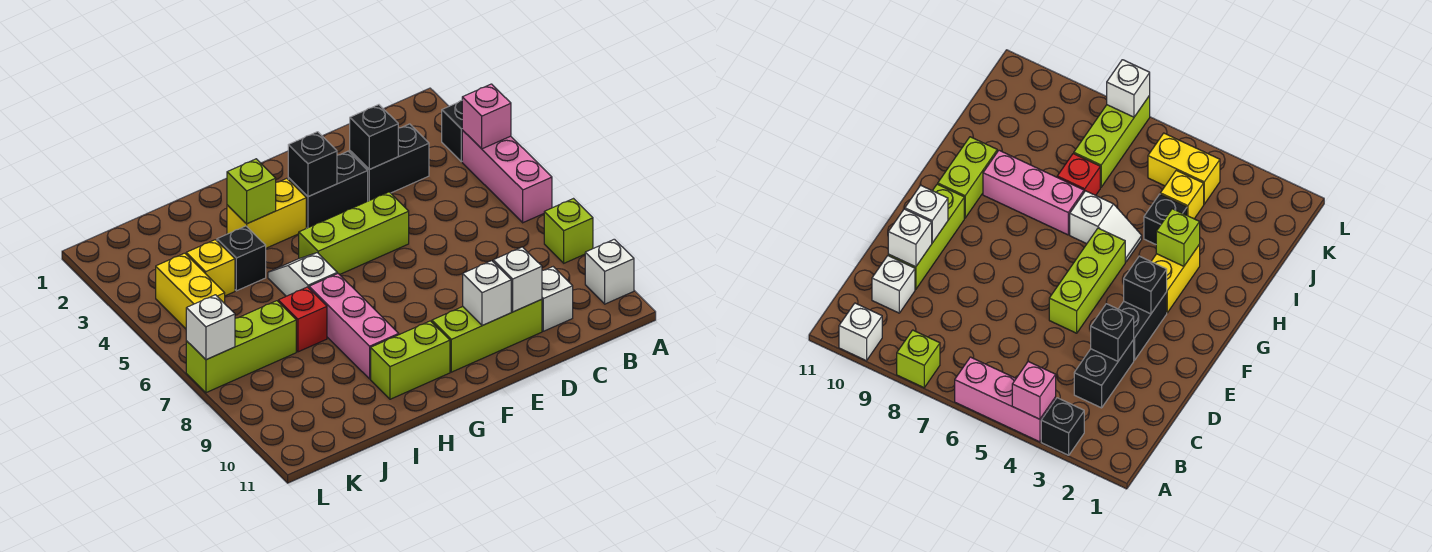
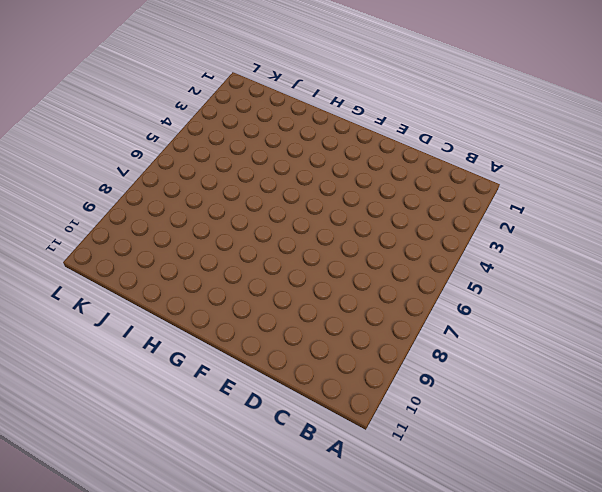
none -> black 1x1 brick [442,101,462,162]
none -> pink 1x3 brick [462,130,552,223]
none -> lime 1x1 brick [544,199,593,263]

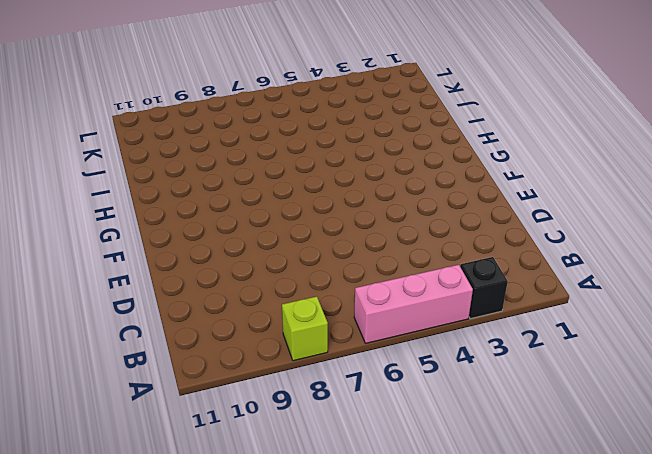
none -> white 1x1 brick [585,239,634,304]
none -> black 1x2 brick [350,124,429,201]
none -> white 1x1 brick [542,267,573,331]

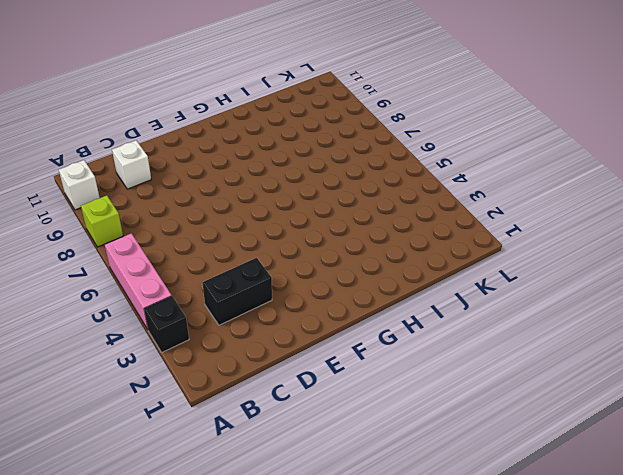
none -> lime 1x3 brick [432,299,542,372]
none -> black 1x2 brick [288,151,368,228]
none -> lime 1x3 brick [299,192,409,275]

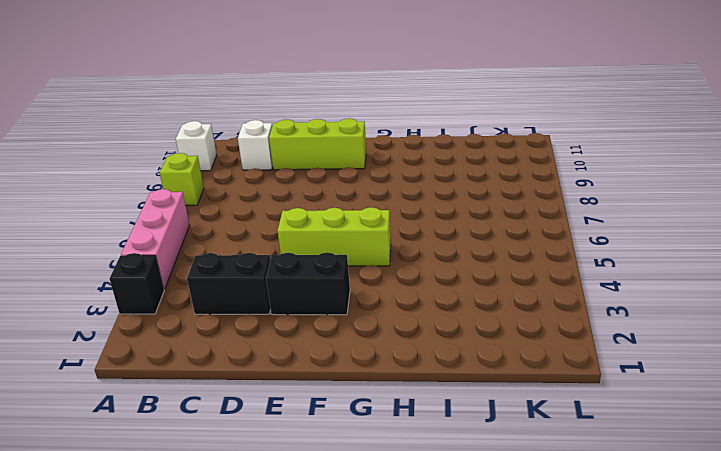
none -> yellow 1x2 brick [227,178,306,248]
none -> lime 1x2 brick [371,321,450,399]
none -> white 1x2 slope [268,253,337,296]

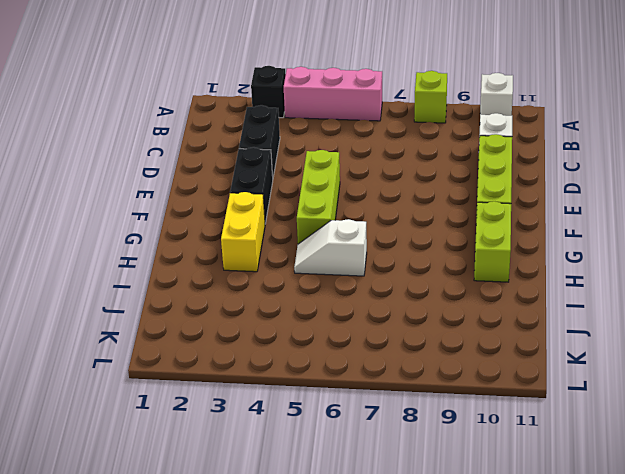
none -> pink 1x3 brick [309,274,399,379]
none -> black 1x1 brick [217,226,266,291]
none -> red 1x1 brick [278,287,327,352]

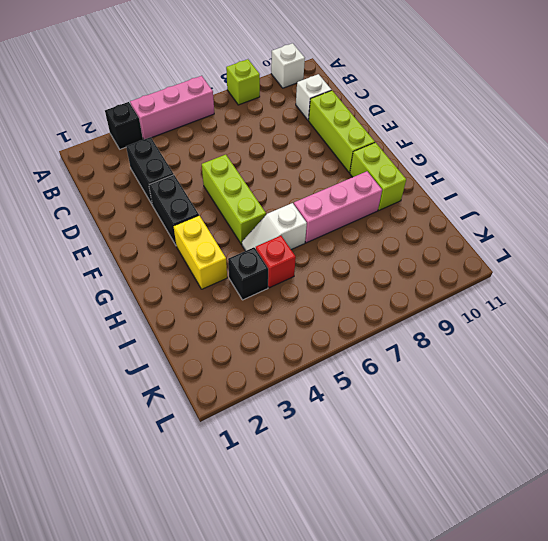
red 1x1 brick [256,236,296,288] -> red 1x1 brick moved to [278,287,327,352]
none -> yellow 1x1 brick [186,240,235,296]
none -> lime 1x3 brick [186,301,296,393]
none -> yellow 1x2 brick [156,253,225,329]

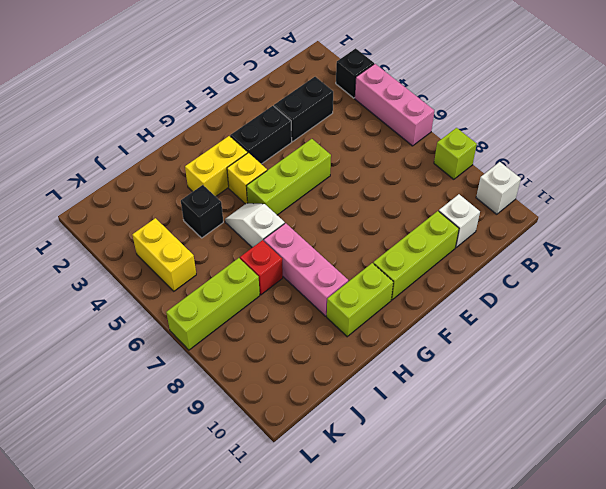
yellow 1x1 brick [227,153,267,204] -> yellow 1x1 brick moved to [186,240,235,296]
none -> pink 1x1 brick [462,84,511,149]
none -> black 1x1 brick [350,105,398,169]
none -> white 1x1 brick [493,247,542,312]

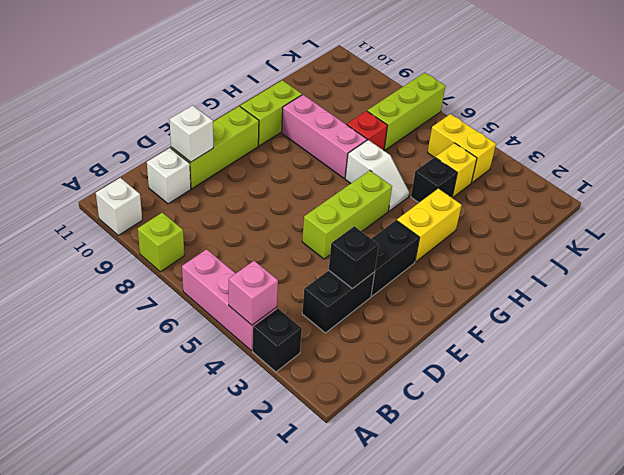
none -> white 1x1 brick [463,261,511,326]
none -> black 1x1 brick [288,132,337,197]
none -> lime 1x1 brick [227,159,276,224]

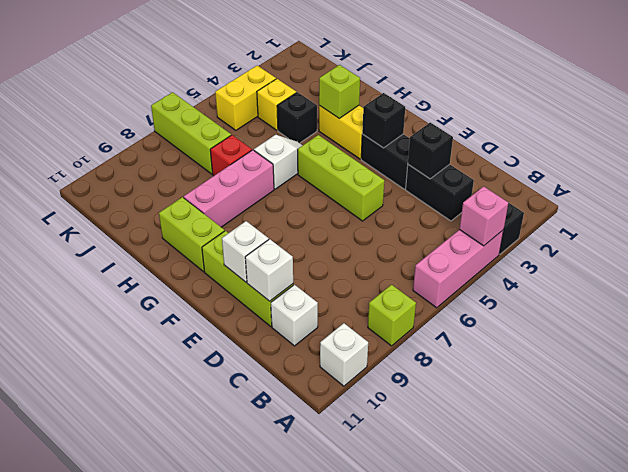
none -> white 1x1 brick [186,295,235,360]

